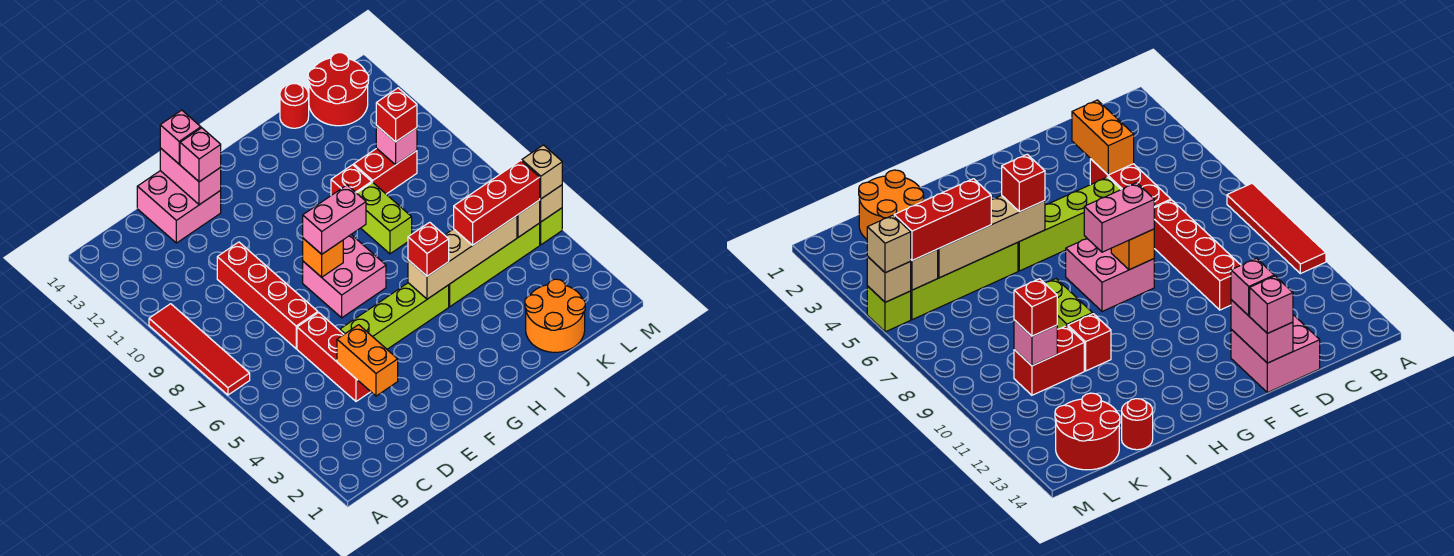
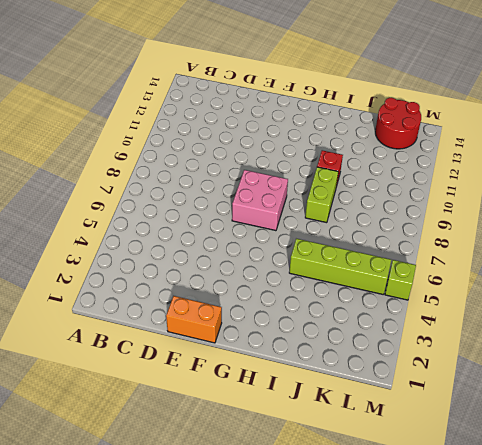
orange 1x2 brick [166,296,222,343] -> orange 1x2 brick turned to [337,325,398,396]
none -> red 1x4 tile [149,304,250,395]
none -> red 1x3 brick [297,313,371,401]
none -> red 1x4 brick [217,242,318,349]

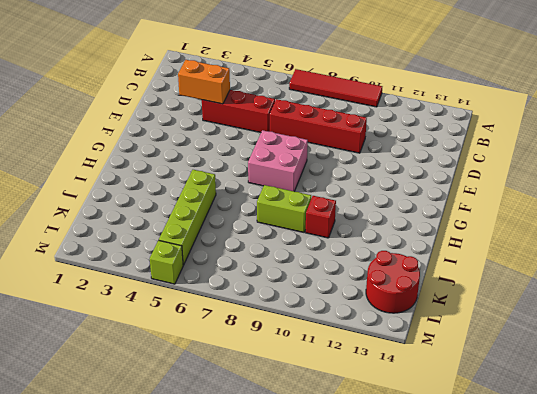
none -> pink 2x2 brick [137,171,221,243]
none -> lime 1x4 brick [340,283,449,349]
none -> orange 2x2 round brick [525,279,585,352]

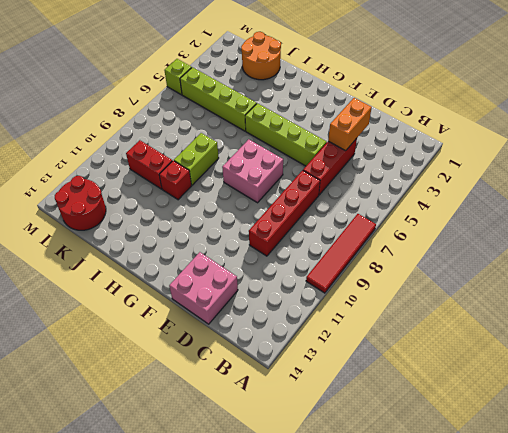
none -> red 1x1 round brick [280,83,309,128]
none -> pink 1x2 brick [160,148,221,205]
none -> orange 1x1 brick [303,238,343,277]

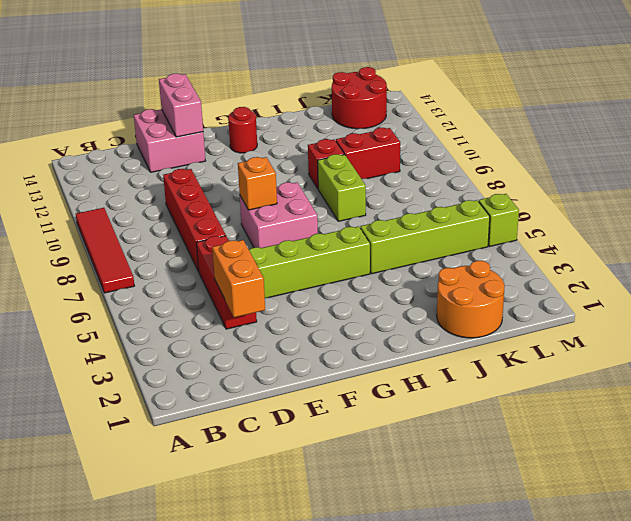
red 1x1 round brick [228,107,257,153] -> red 1x1 round brick moved to [280,83,309,128]
none -> tan 1x4 brick [408,216,517,299]
none -> pink 1x1 brick [376,125,417,165]
none -> tan 1x1 brick [517,200,540,237]

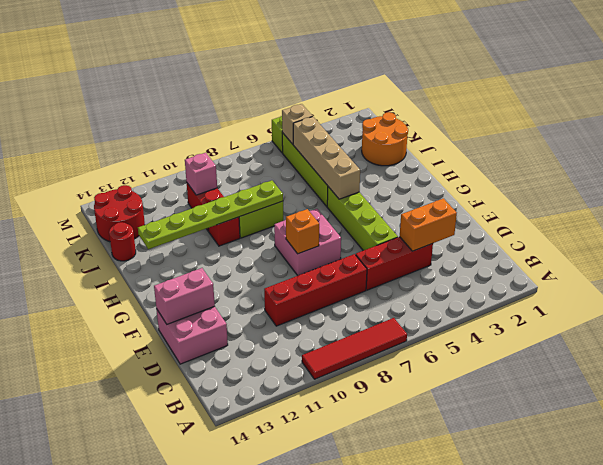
lime 1x6 plate [138,180,283,249] -> none
none -> tan 1x1 brick [540,185,562,222]
none -> pink 1x1 brick [180,128,221,182]
none -> pink 1x1 brick [160,110,201,164]

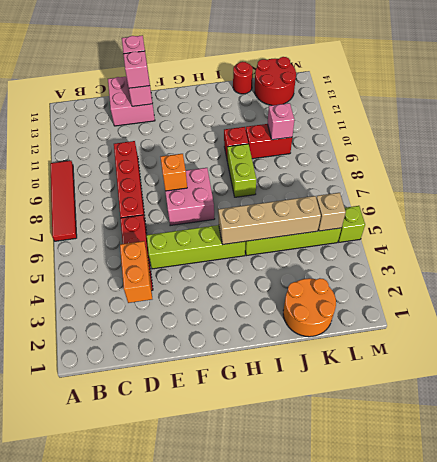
none -> tan 1x1 brick [540,185,562,222]
none -> pink 1x2 brick [303,185,366,254]
none -> red 1x1 brick [408,222,449,276]

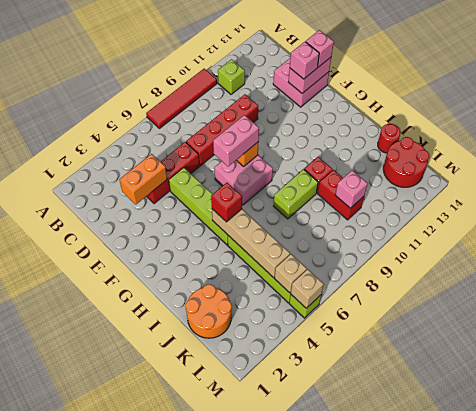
lime 1x1 brick [218,59,245,94] -> none
pink 1x2 brick [213,115,259,166] -> pink 1x2 brick turned to [303,185,366,254]
none -> red 1x3 brick [454,160,540,245]
none -> red 1x1 brick [376,88,417,142]
none -> tan 1x1 brick [522,145,562,199]

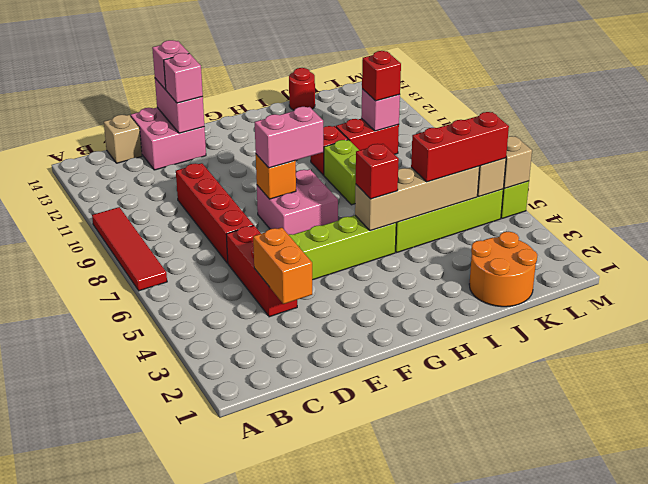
tan 1x1 brick [104,115,142,163] -> tan 1x1 brick moved to [522,145,562,199]
none -> red 2x2 round brick [308,53,369,126]

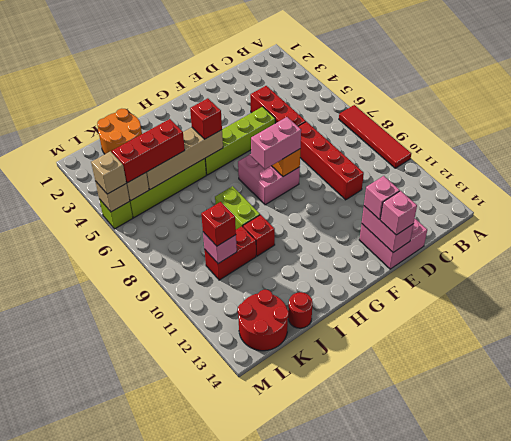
none -> orange 1x2 brick [337,325,398,396]

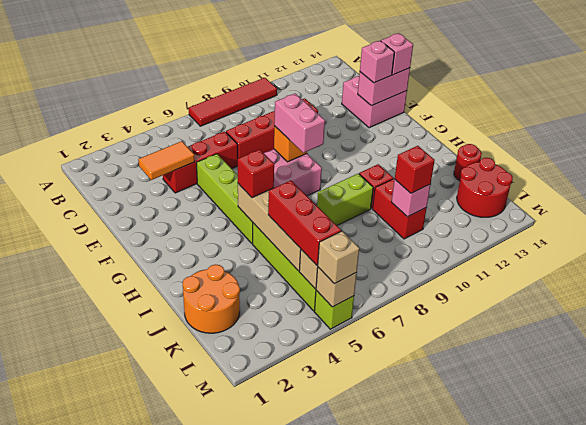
orange 1x2 tile [138,141,195,180] -> orange 1x2 brick [337,325,398,396]

